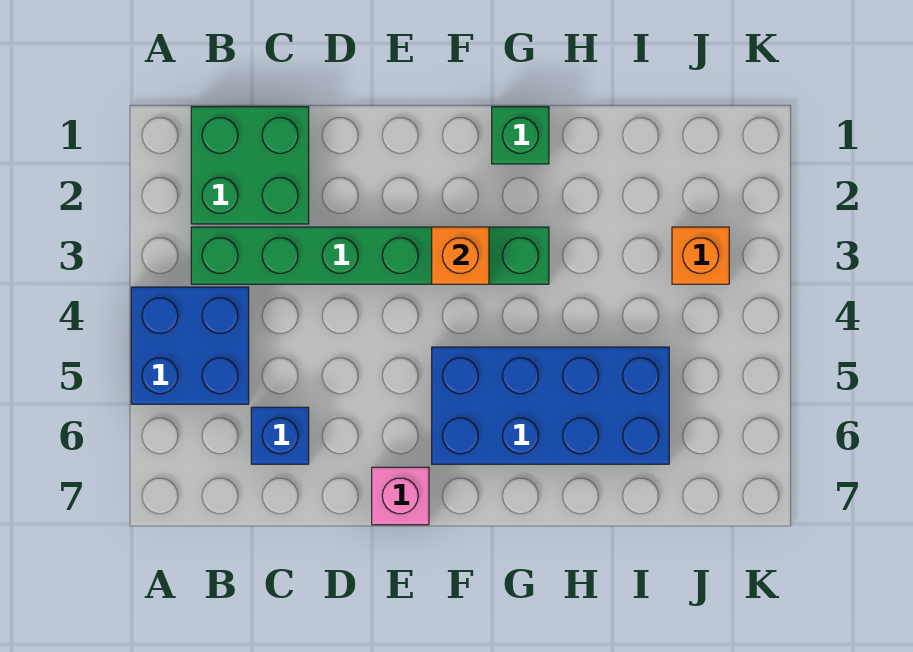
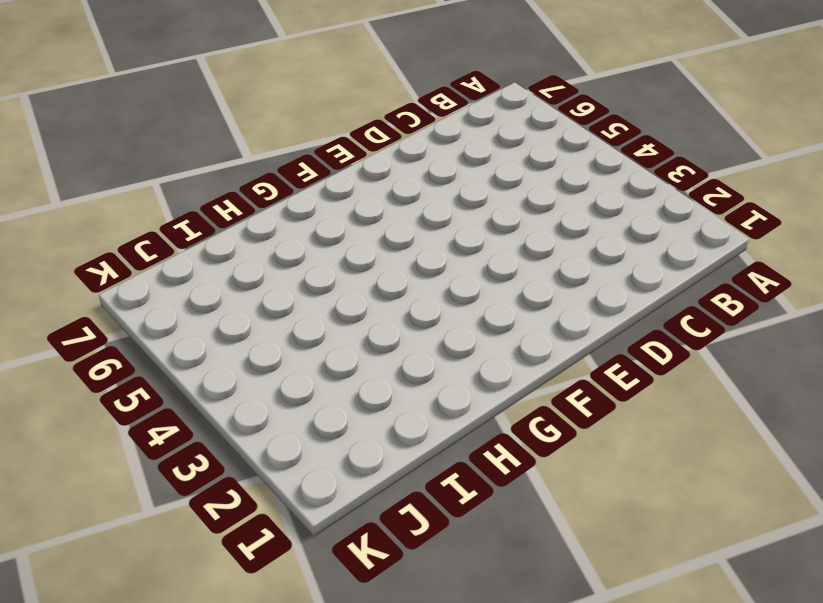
none -> blue 2x2 brick [131,287,249,404]
none -> green 2x2 brick [191,107,309,224]

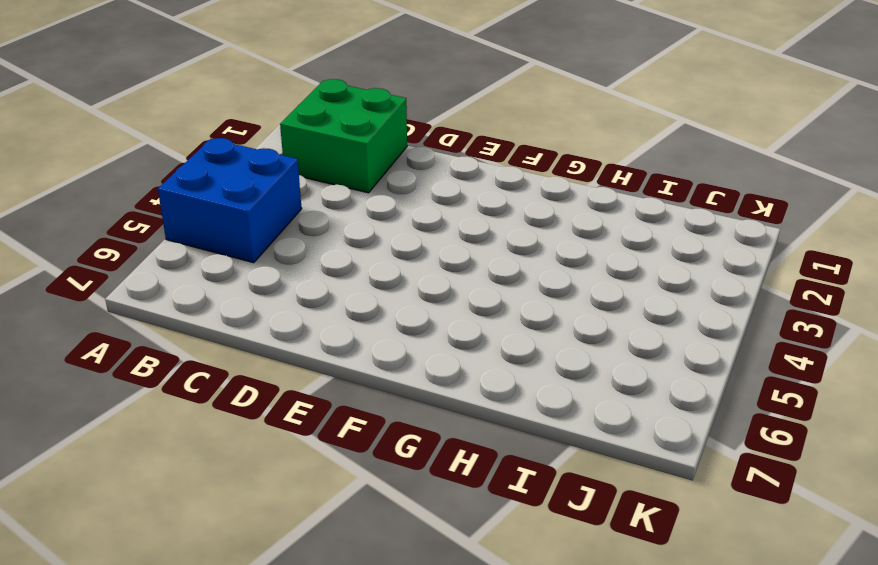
none -> green 1x6 brick [191,227,549,284]
none -> blue 1x1 brick [251,407,309,464]

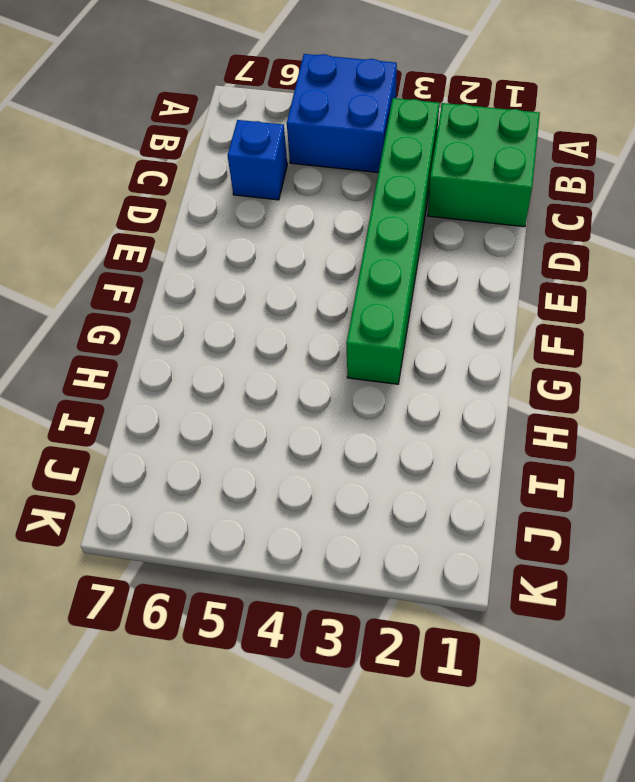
none -> pink 1x1 brick [372,467,429,525]
none -> blue 2x4 brick [432,347,669,464]

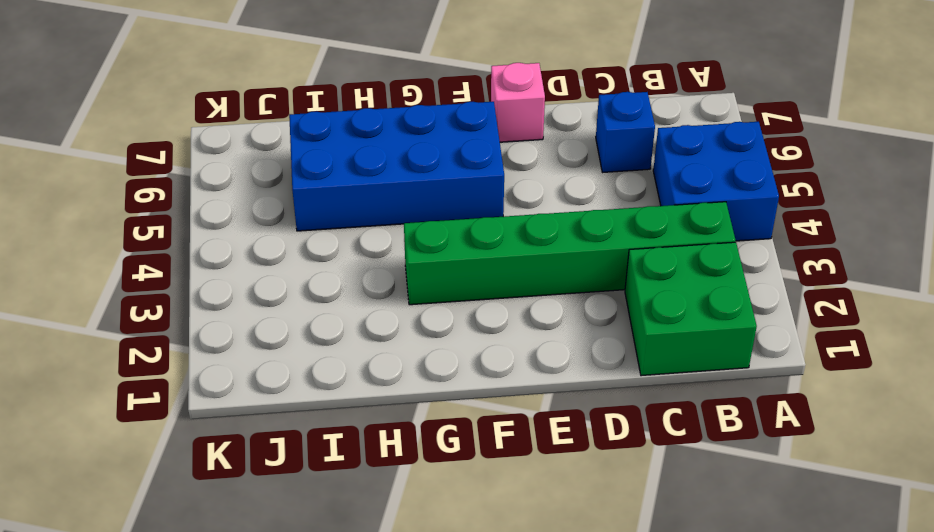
none -> green 1x1 brick [492,107,549,164]
none -> orange 1x1 brick [672,227,729,284]

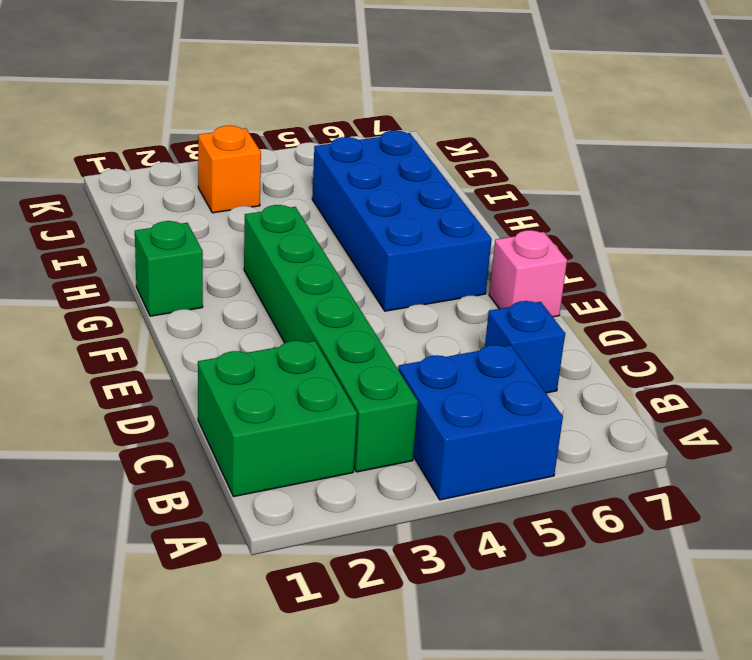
none -> orange 1x1 brick [432,227,489,284]

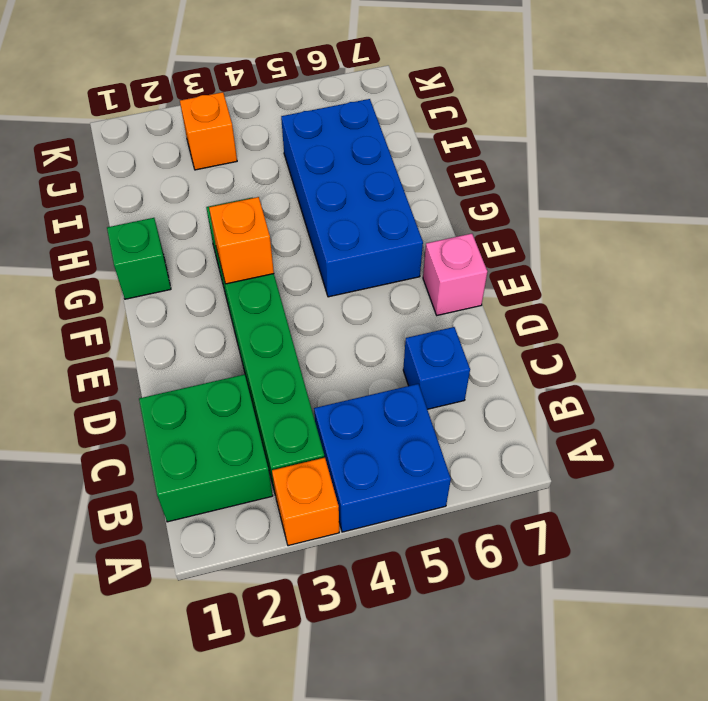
orange 1x1 brick [272,458,339,546] -> none

